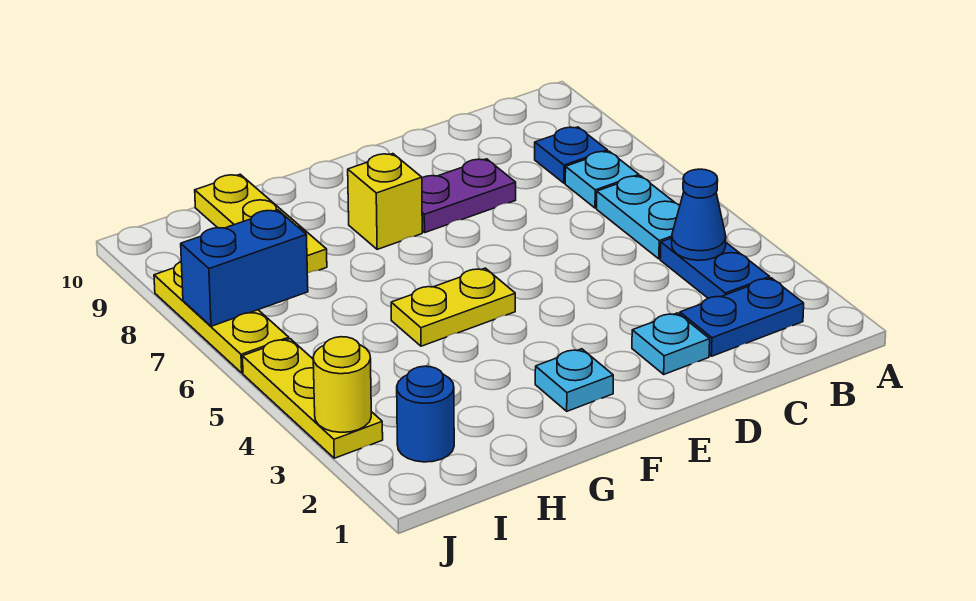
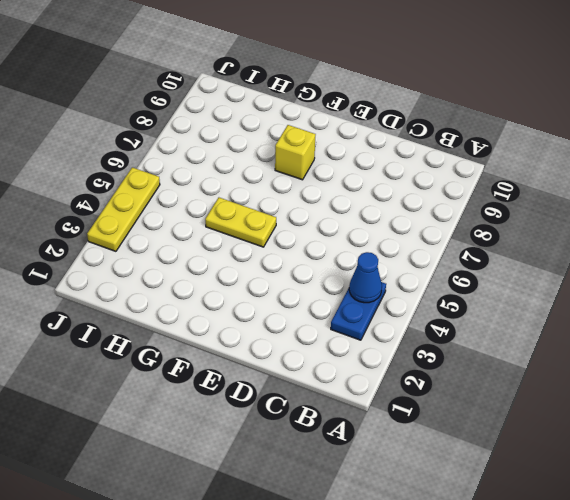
none -> blue 1x2 plate [680,278,804,356]
none -> cyan 1x2 plate [597,176,680,259]
none -> cyan 1x1 plate [565,151,639,208]

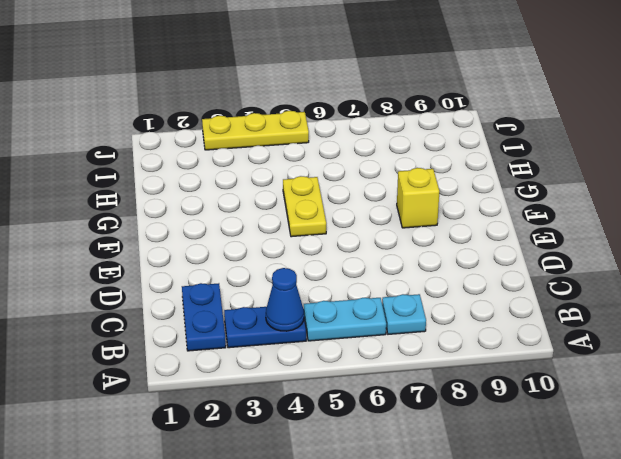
none -> blue 1x1 plate [535,127,607,183]
none -> cyan 1x1 plate [632,313,710,374]
none -> purple 1x2 plate [422,159,516,232]

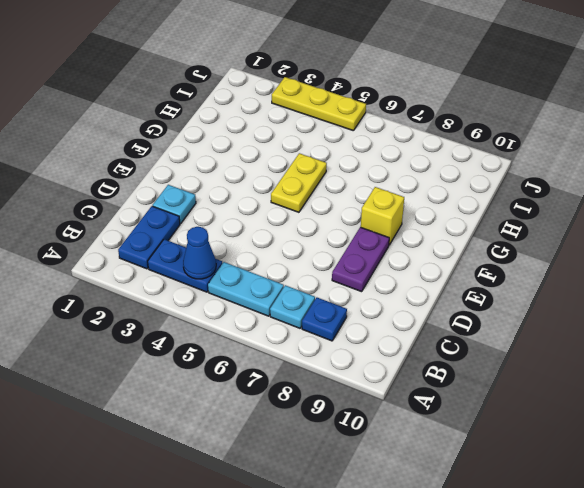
none -> cyan 1x1 plate [535,349,613,411]
none -> yellow 1x3 plate [195,174,327,273]
none -> blue 1x1 round brick [397,366,454,462]

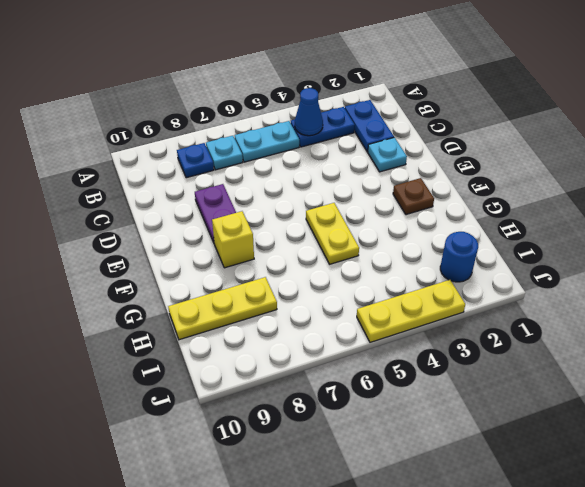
brown 1x1 plate [393,178,434,215] -> cyan 1x1 plate [535,349,613,411]
none -> yellow 1x3 plate [154,262,289,373]
none -> blue 1x2 brick [181,210,308,326]
none -> yellow 1x1 round brick [313,337,371,432]

